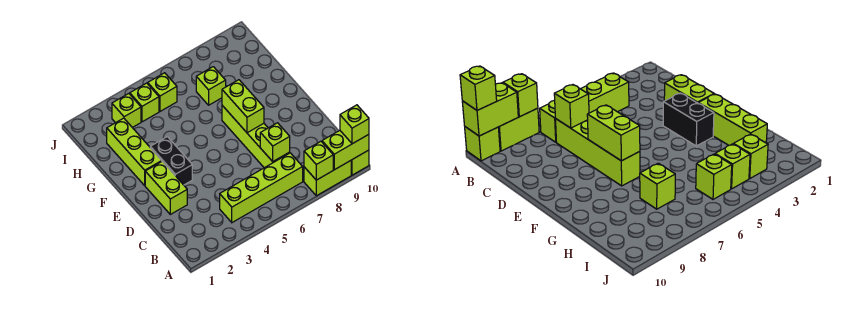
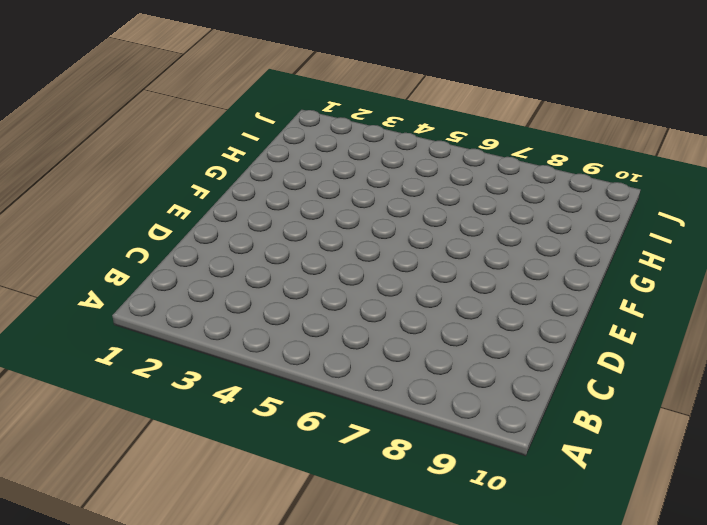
none -> lime 1x2 brick [304,161,351,196]
none -> lime 1x1 brick [351,150,369,175]
none -> lime 1x4 brick [220,153,303,222]

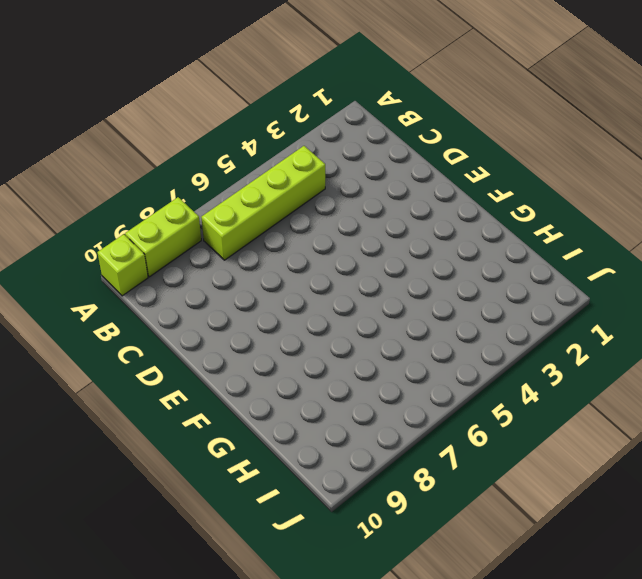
none -> lime 1x4 brick [222,106,290,168]
none -> lime 1x2 brick [145,161,187,214]
none -> black 1x2 brick [150,137,192,185]

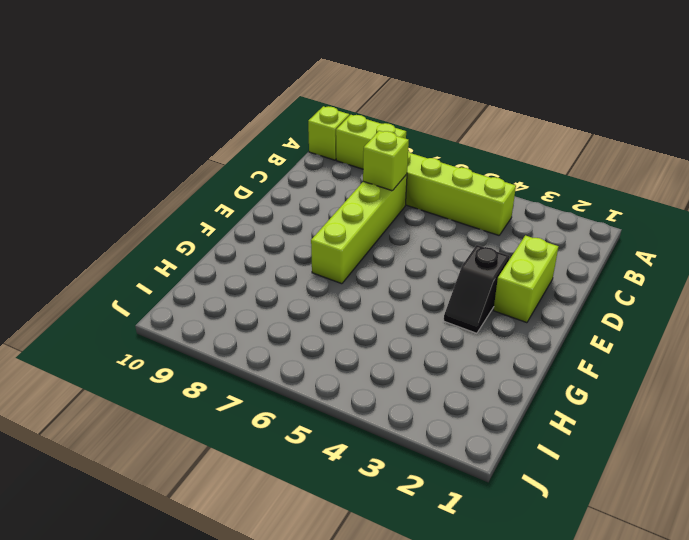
black 1x2 slope [444,245,510,333] -> black 1x2 brick [150,137,192,185]
none -> lime 1x3 brick [107,118,162,185]
none -> lime 1x1 brick [196,67,226,105]
none -> lime 1x1 brick [112,94,141,128]

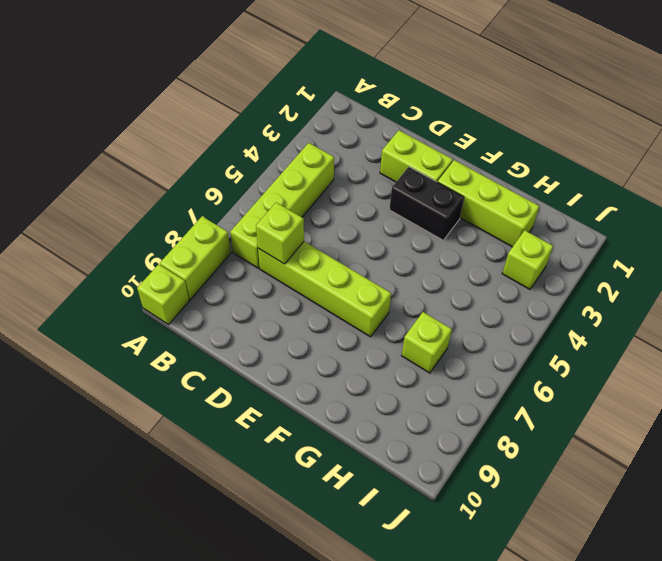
none -> lime 1x1 brick [130,83,159,122]
none -> lime 1x1 brick [148,73,177,111]
none -> lime 1x1 brick [304,141,333,180]

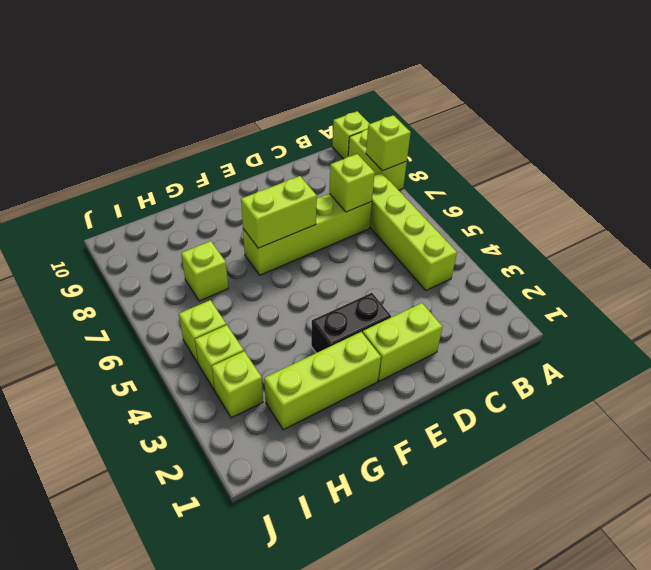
none -> lime 1x2 brick [322,131,369,170]
none -> lime 1x1 brick [340,105,369,144]

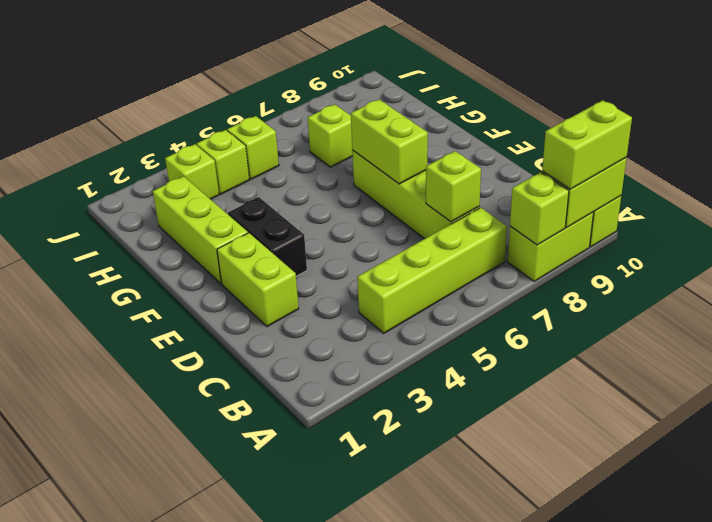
lime 1x2 brick [542,100,632,189] -> lime 1x1 brick [340,105,369,144]

